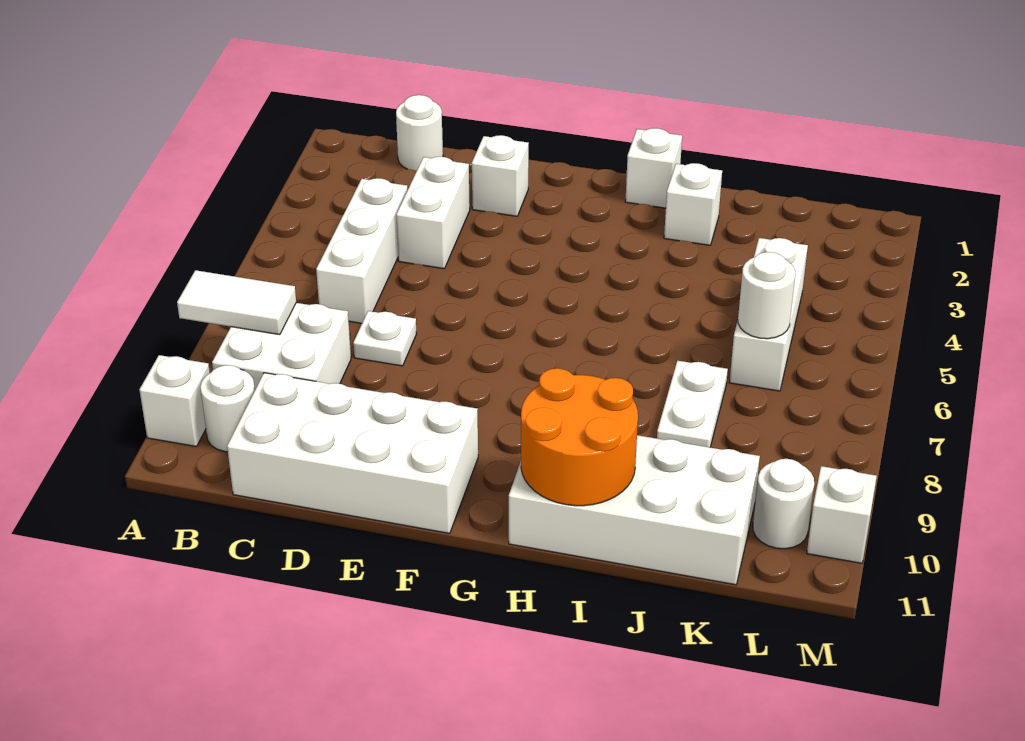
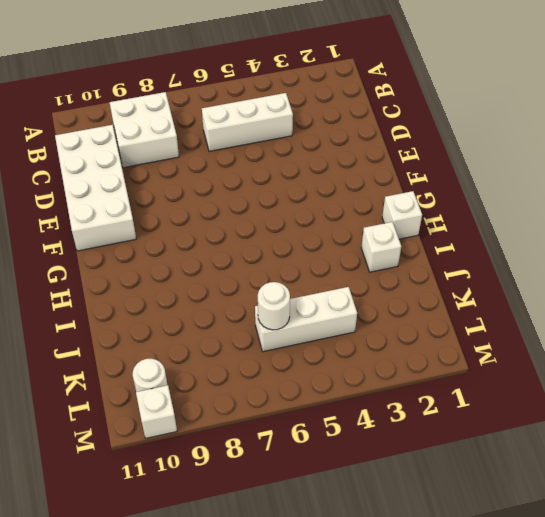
none -> white 1x1 brick [139,355,210,447]
none -> white 1x1 round brick [200,365,255,452]
none -> white 1x1 round brick [396,95,443,171]

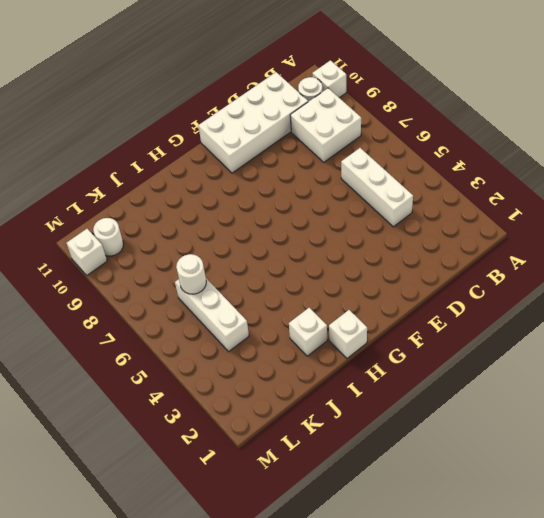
none -> white 1x1 round brick [396,95,443,171]
none -> white 1x2 brick [396,157,470,269]
none -> white 1x1 plate [353,311,417,366]

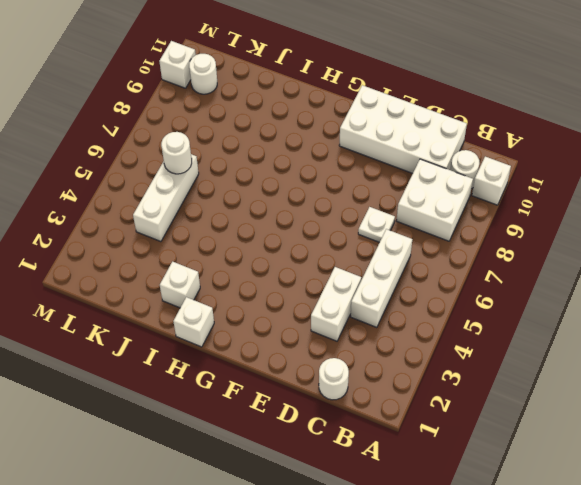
none -> white 1x1 brick [472,135,529,216]
none -> white 2x4 brick [509,435,760,585]
none -> white 1x2 plate [657,361,728,447]

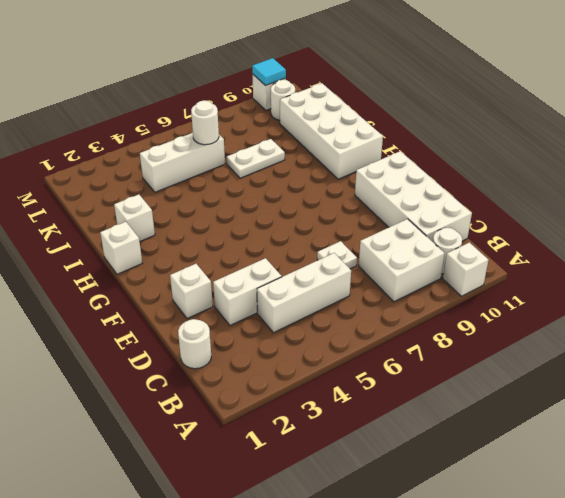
cyan 1x1 tile [252,58,286,86] -> none
none -> white 1x2 tile [177,270,296,335]
none -> orange 2x2 round brick [521,368,638,506]

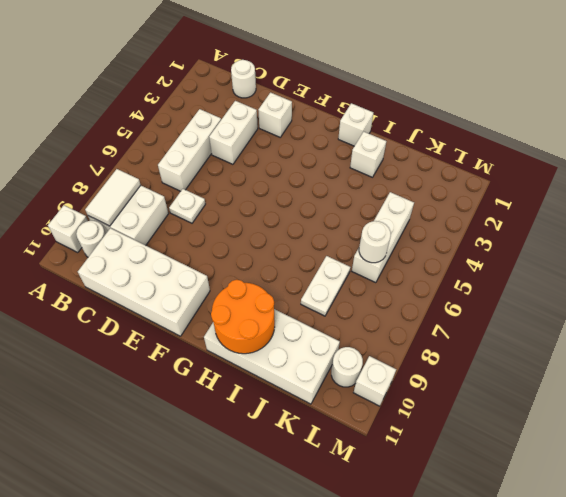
white 1x2 tile [85,169,141,226] -> white 1x2 tile turned to [177,270,296,335]

